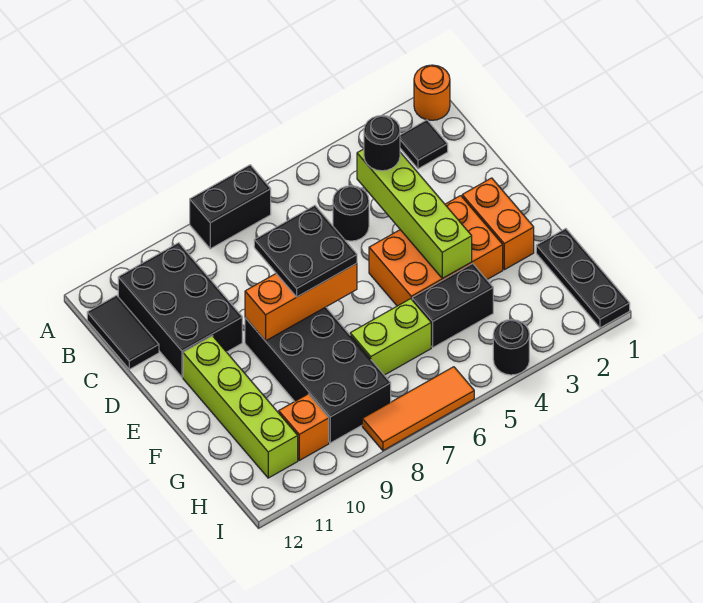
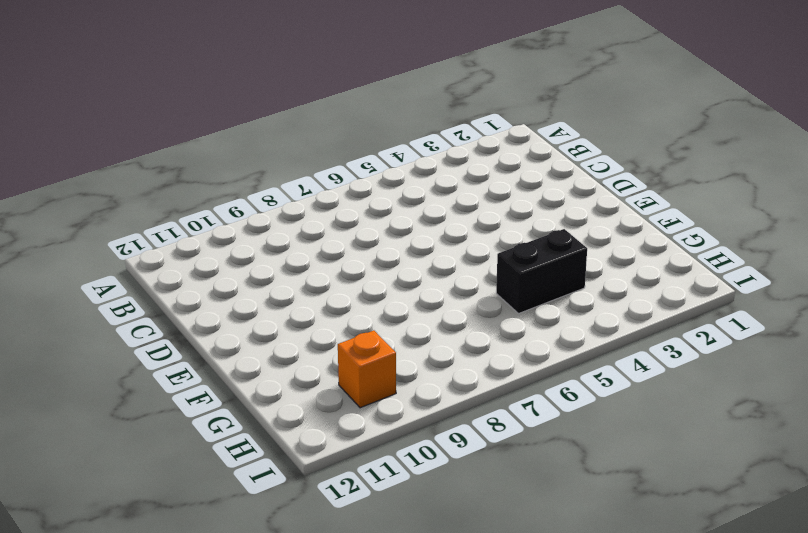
none -> orange 1x1 round brick [414,65,450,120]
none -> black 1x2 brick [190,165,271,249]
none -> black 1x1 tile [400,120,448,169]

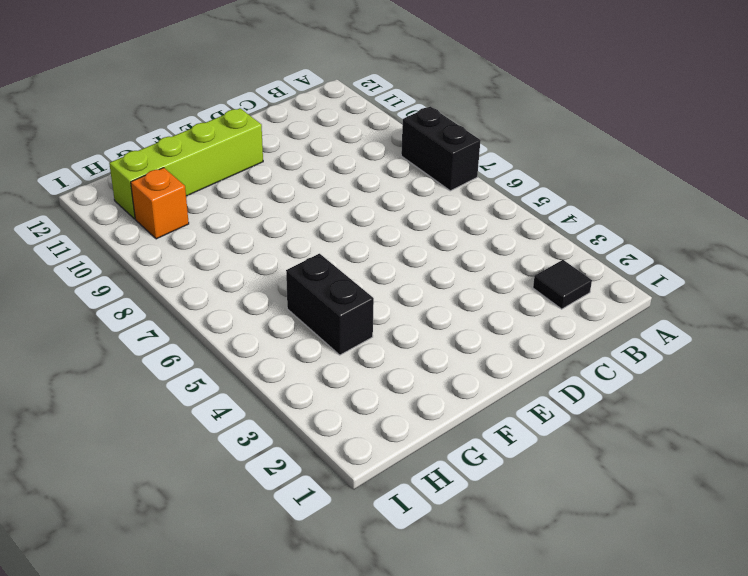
none -> orange 1x1 round brick [414,65,450,120]
none -> black 2x3 brick [118,243,242,377]
none -> black 1x2 tile [87,295,159,369]

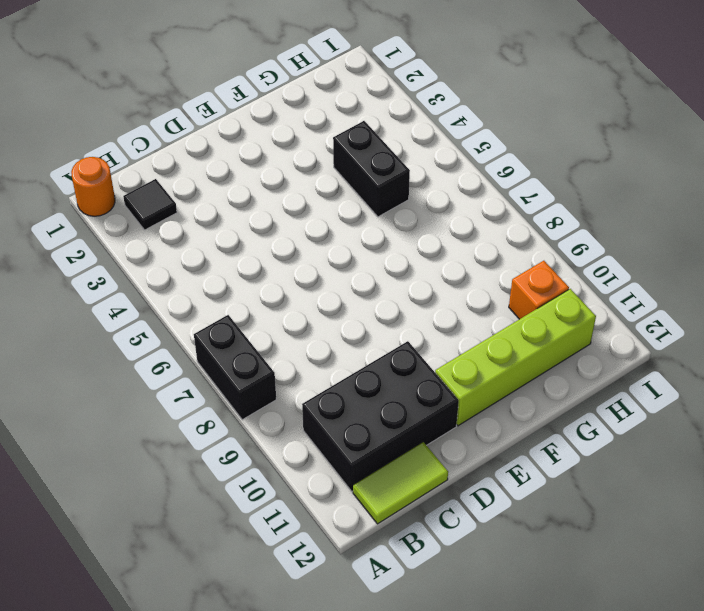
lime 1x2 tile [353,442,448,524] -> black 1x2 tile [87,295,159,369]
none -> black 1x1 round brick [333,186,369,241]
none -> orange 1x2 brick [462,178,534,270]
none -> orange 2x3 brick [369,196,503,306]

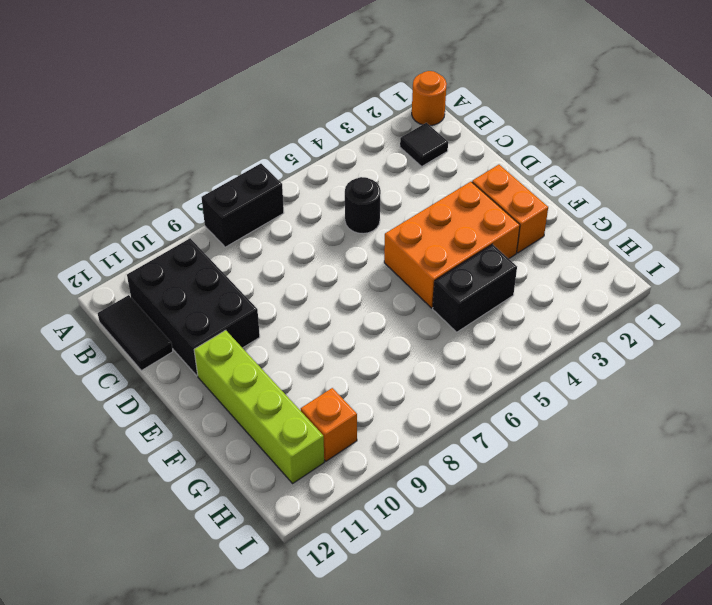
none -> black 2x4 brick [245,307,391,443]
none -> black 1x3 plate [536,229,630,328]
none -> lime 1x2 brick [350,299,431,375]

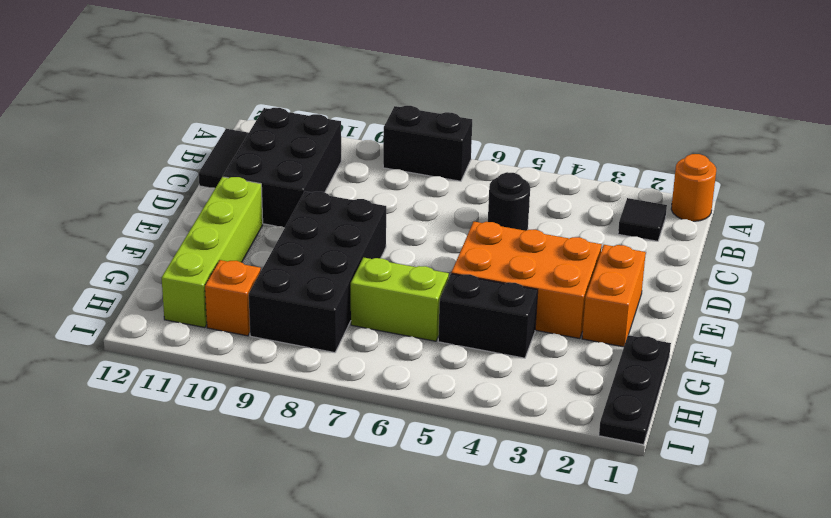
none -> black 1x1 round brick [493,320,529,375]
none -> orange 1x3 tile [362,367,474,451]
none -> lime 1x4 brick [357,149,472,278]

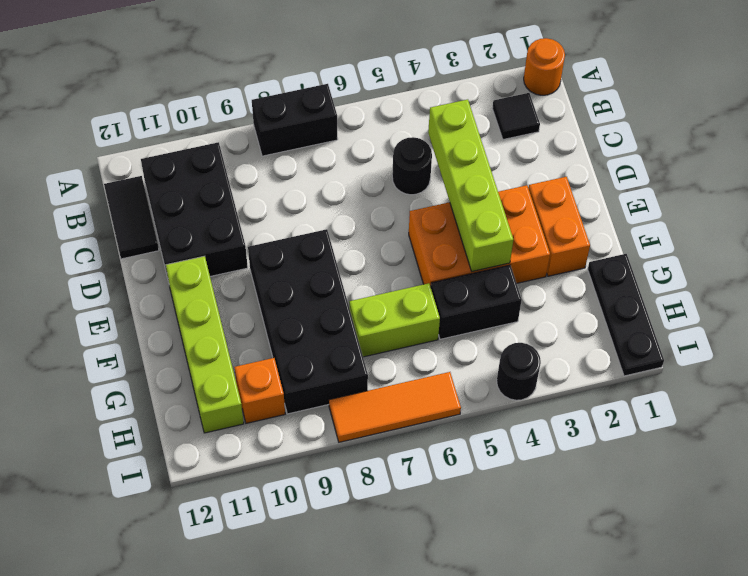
none -> orange 1x3 brick [245,263,357,341]
none -> black 1x1 round brick [364,115,400,171]
none -> black 2x2 plate [254,205,357,297]

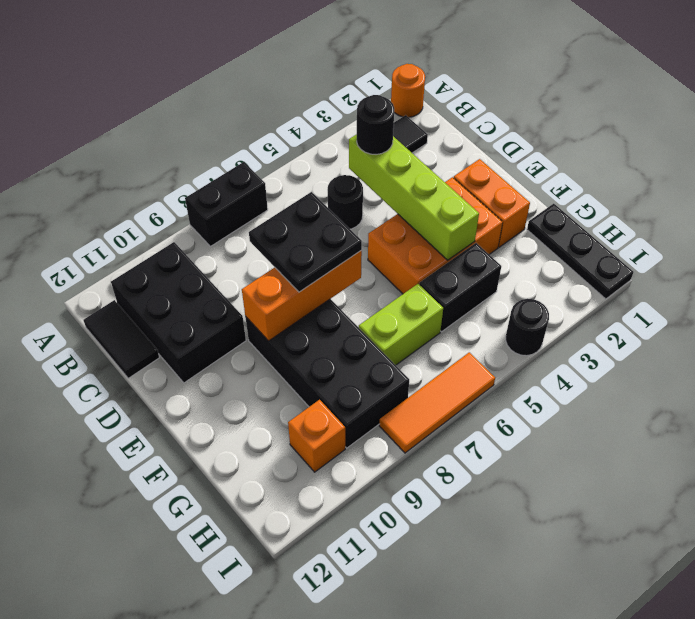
none -> lime 1x4 brick [183,336,298,478]

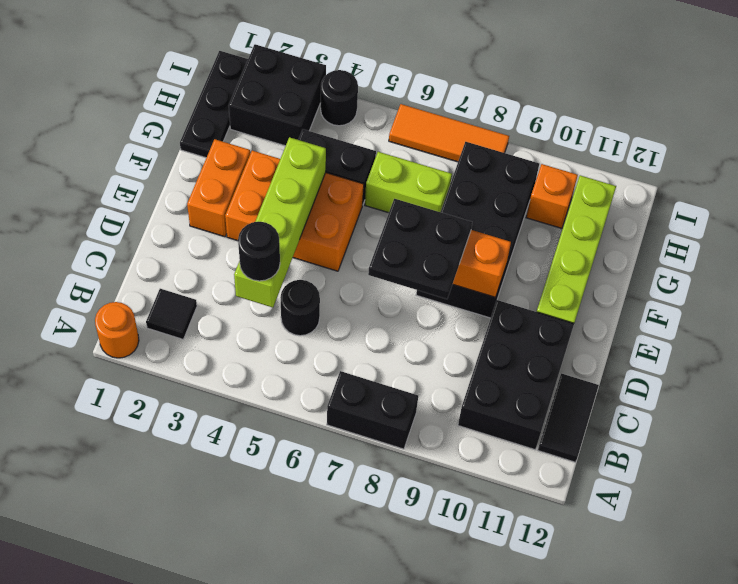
black 2x2 brick [229,44,326,146] -> none

